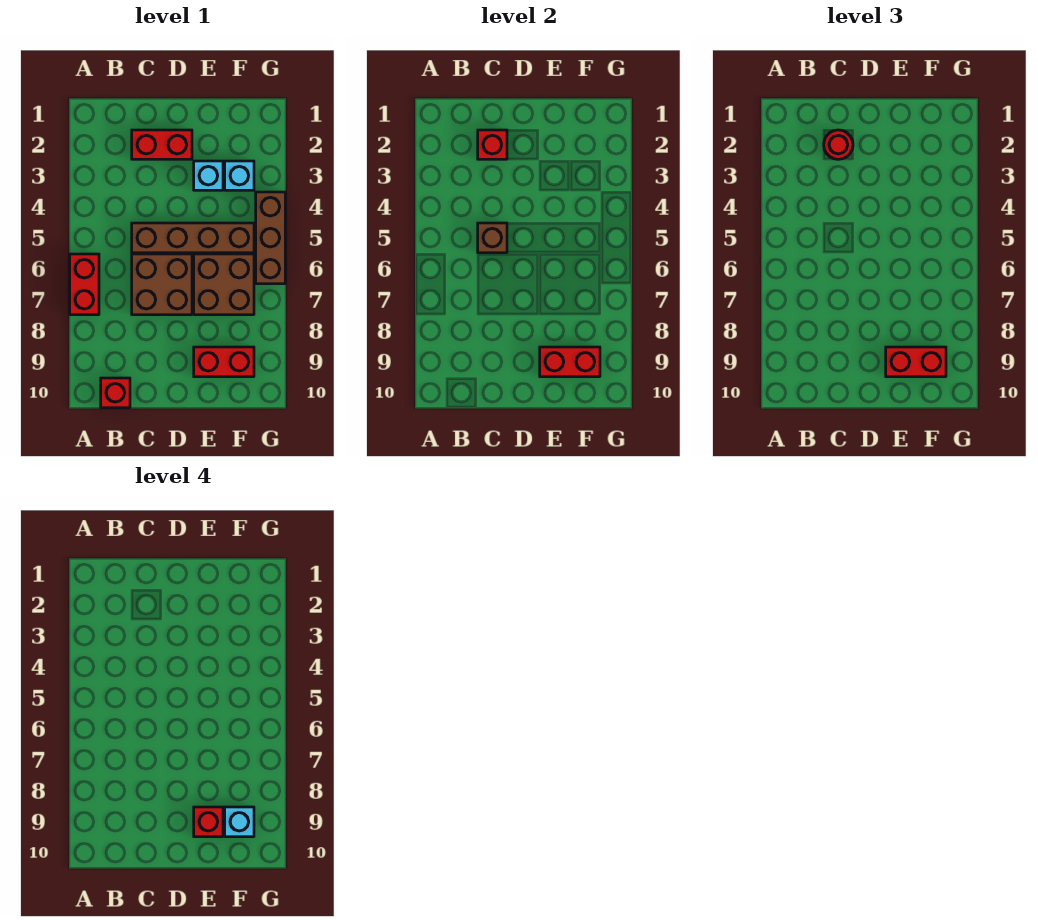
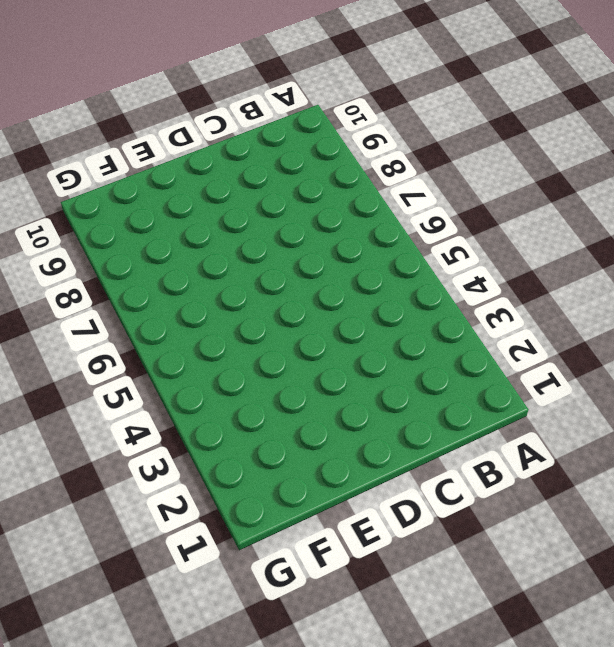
none -> red 1x2 brick [70,254,99,315]
none -> red 1x1 brick [101,378,130,408]
none -> red 1x2 brick [132,130,192,159]

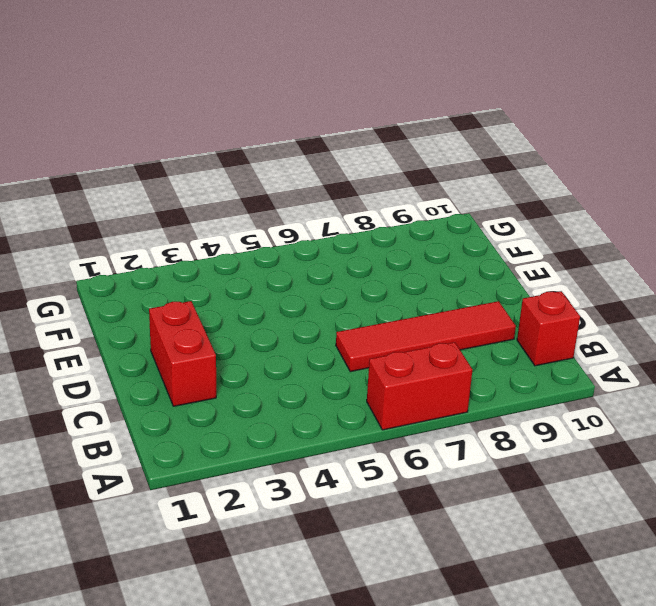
red 1x4 tile [336,301,516,372] -> brown 2x2 brick [132,254,192,315]
none -> brown 1x4 brick [132,223,254,253]
none -> cyan 1x1 brick [194,161,223,190]
none -> brown 2x2 brick [194,254,254,315]

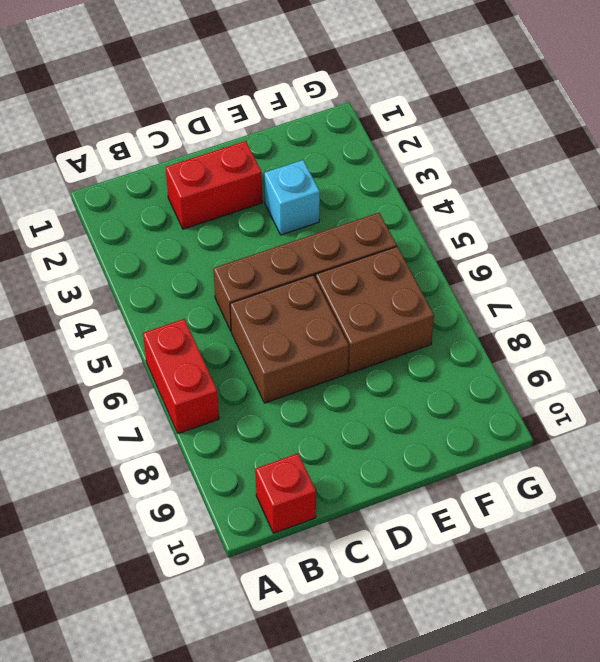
none -> red 1x2 brick [194,347,254,377]
none -> cyan 1x1 brick [225,161,254,190]
none -> brown 1x3 brick [256,192,285,284]

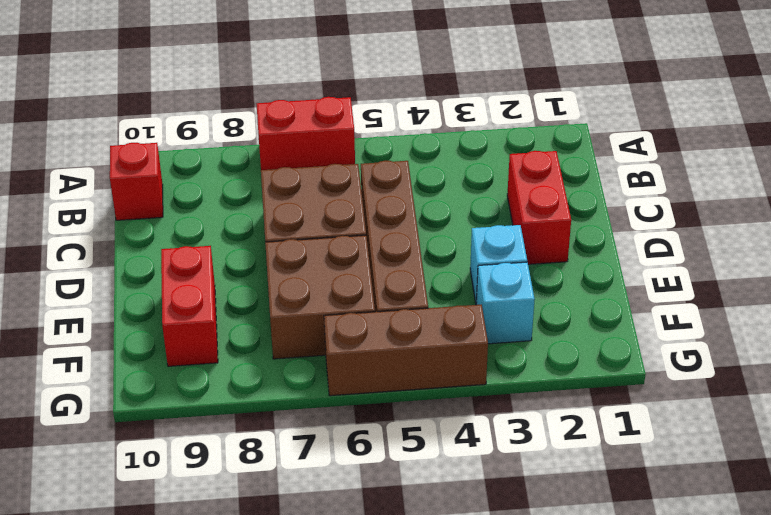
none -> red 1x1 brick [478,130,507,159]
none -> brown 1x1 brick [478,223,507,253]
none -> red 1x2 brick [540,347,600,377]

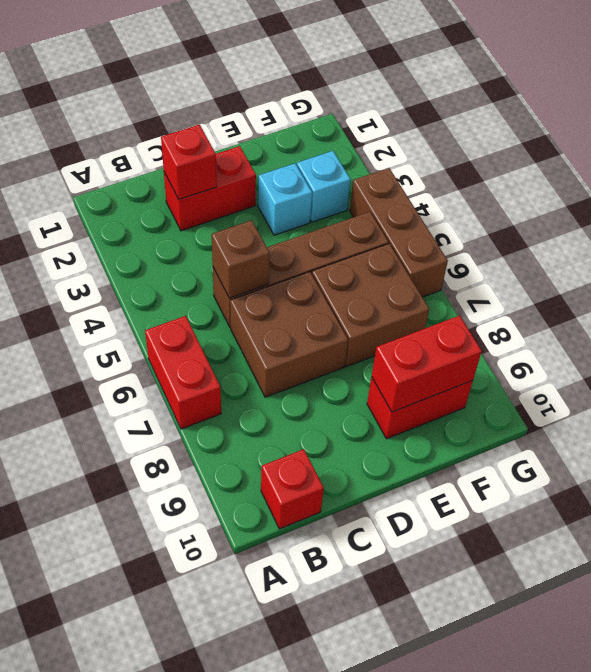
none -> red 1x1 round brick [824,130,853,159]
none -> red 1x2 brick [886,347,946,377]
none -> red 1x1 brick [194,807,223,837]

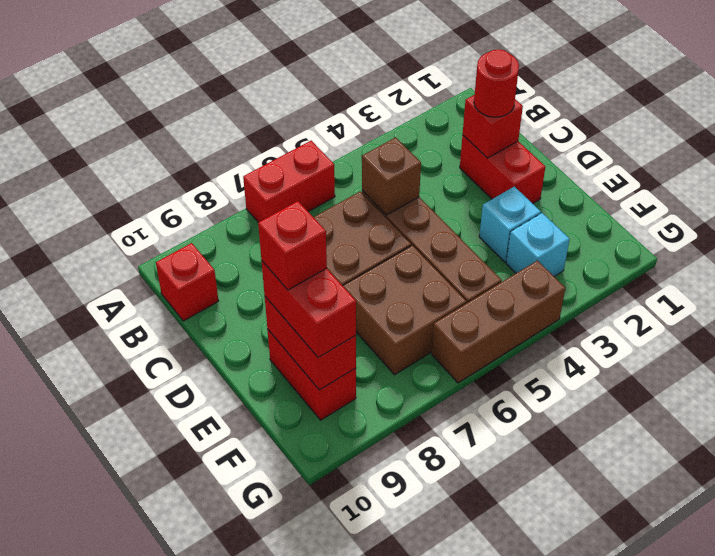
none -> cyan 1x1 brick [225,807,254,837]

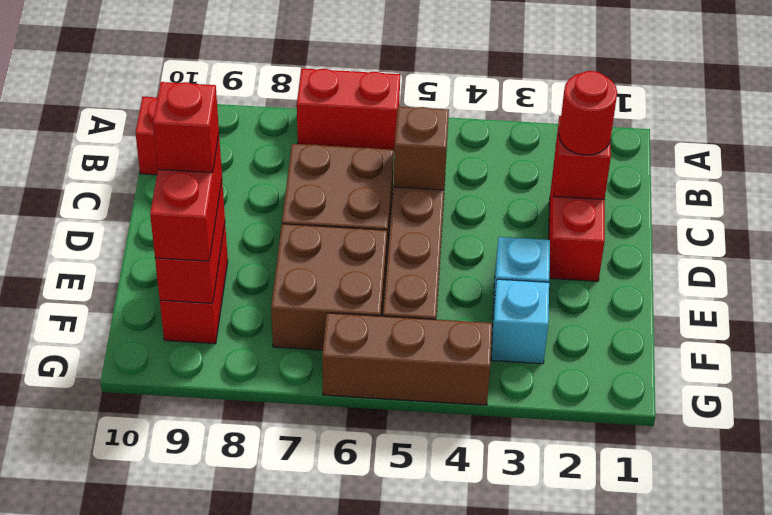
none -> cyan 1x1 brick [225,807,254,837]

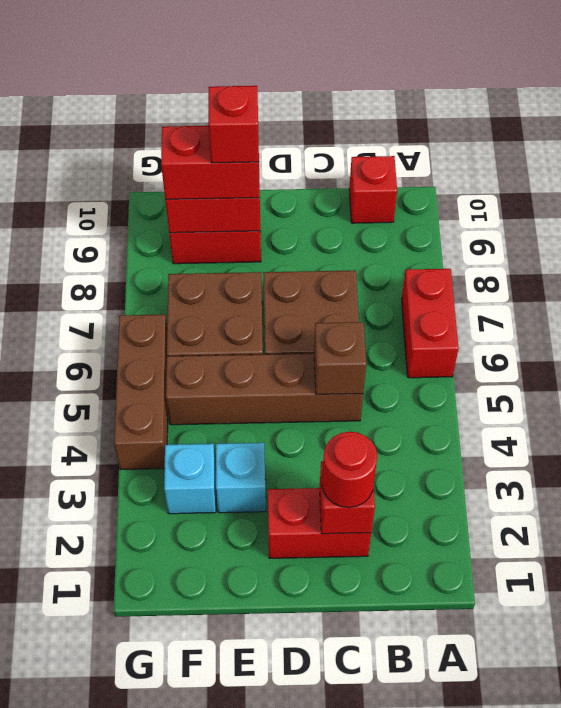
none -> cyan 1x1 brick [225,807,254,837]

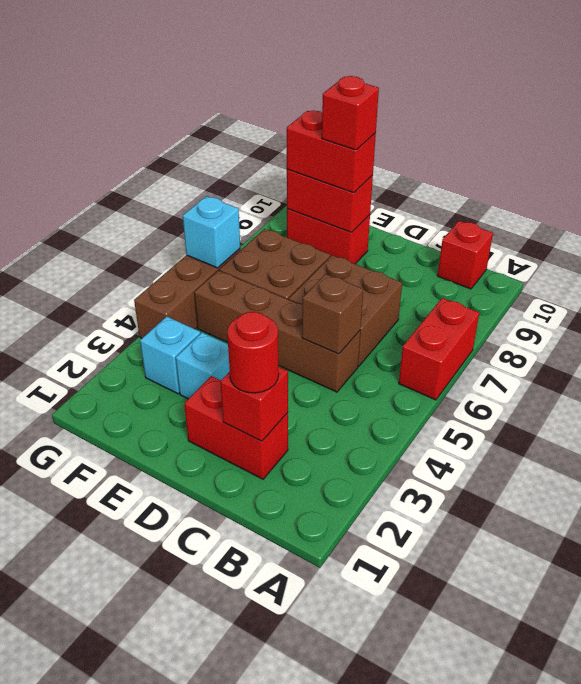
cyan 1x1 brick [183,196,240,268] -> cyan 1x1 brick moved to [225,807,254,837]

